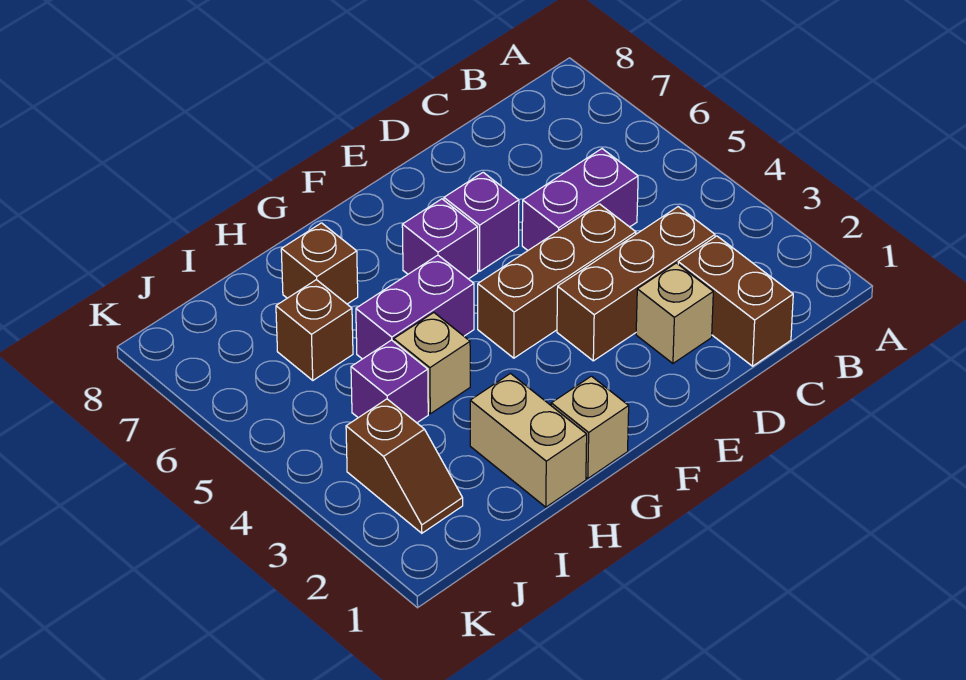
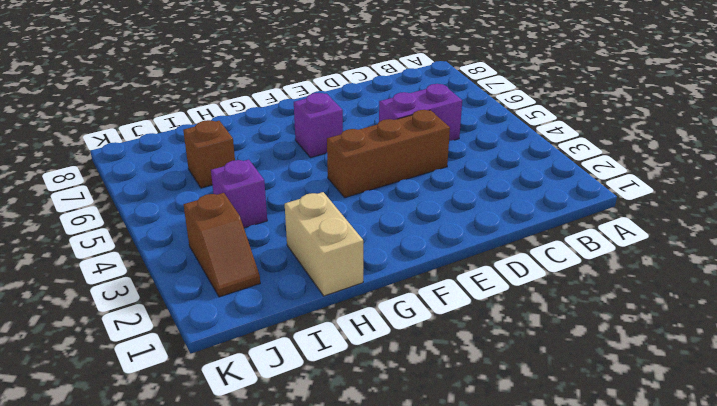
none -> brown 1x2 brick [678,236,793,366]
none -> brown 1x3 brick [557,207,715,361]
none -> tan 1x1 brick [636,263,713,363]

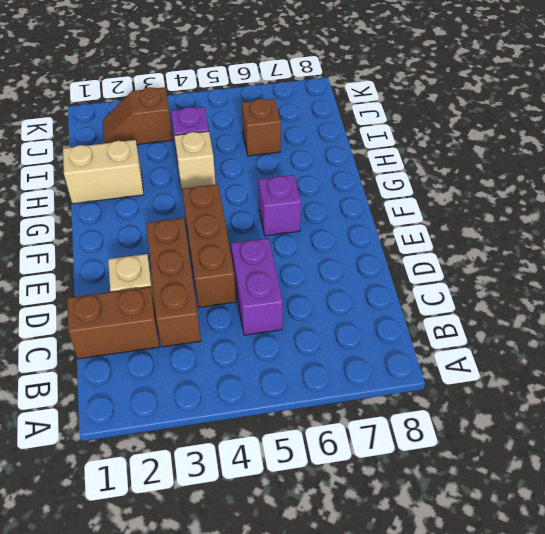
none -> purple 1x1 brick [444,172,519,271]
none -> tan 1x1 brick [551,376,629,478]
none -> purple 1x2 brick [356,255,474,359]

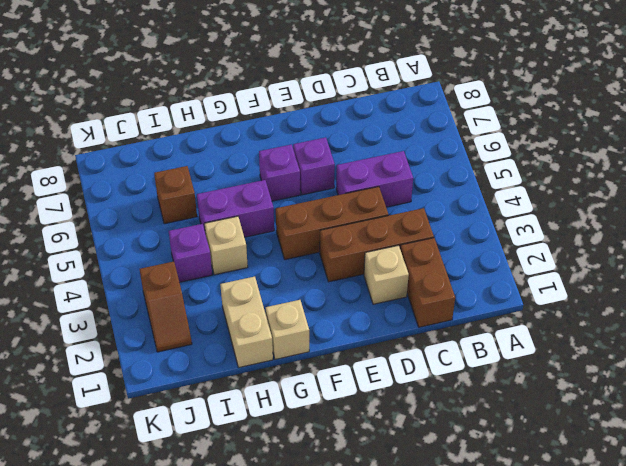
none -> brown 1x1 brick [281,223,358,304]

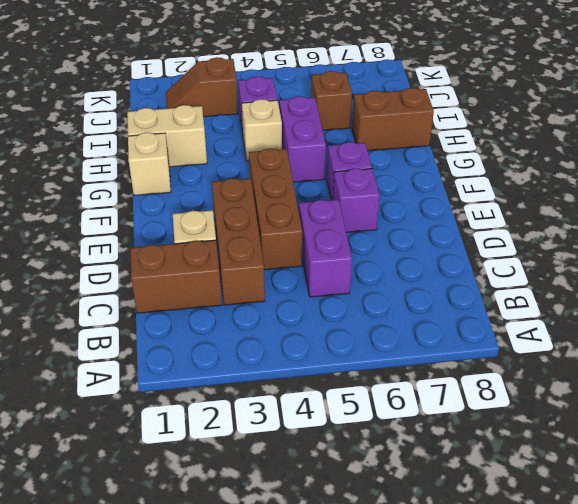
brown 1x2 brick [352,88,434,151] -> brown 1x1 brick [281,223,358,304]

